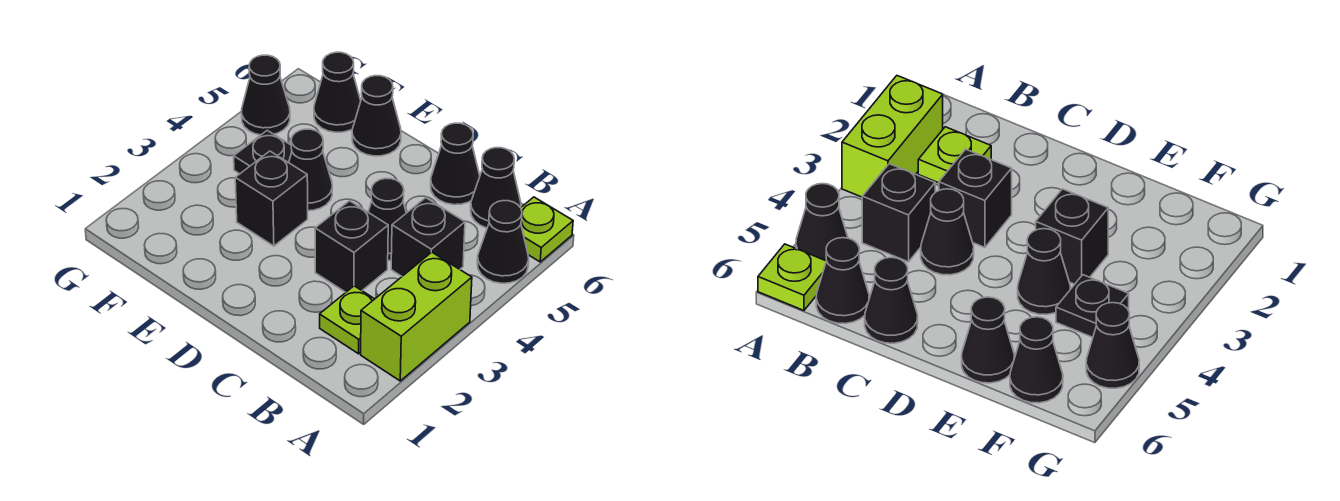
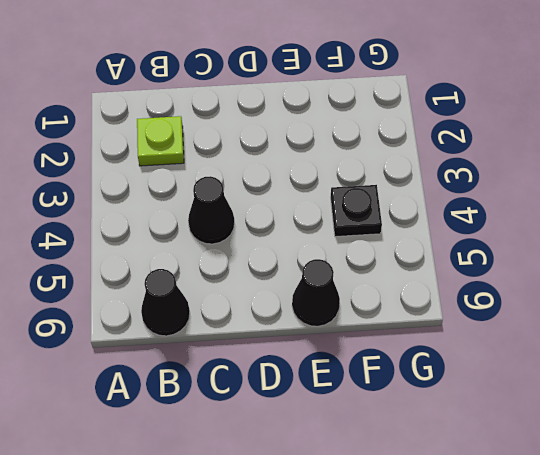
none -> lime 1x2 brick [361,252,472,381]
none -> black 1x1 cone [477,201,529,283]
none -> lime 1x1 plate [521,197,573,262]

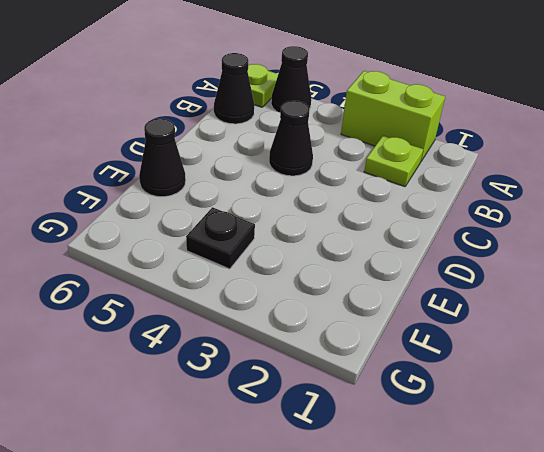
none -> black 1x1 brick [391,198,465,276]
none -> black 1x1 brick [315,201,388,292]
none -> black 1x1 cone [431,123,480,205]

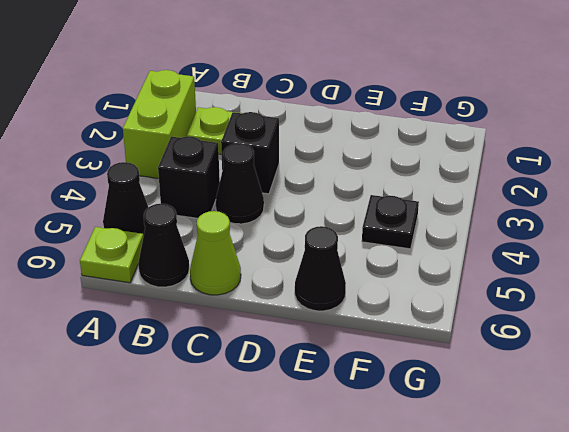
lime 1x1 cone [190,211,241,295] -> black 1x1 cone [431,123,480,205]
none -> black 1x1 brick [235,151,308,246]
none -> black 1x1 cone [289,129,332,211]
none -> black 1x1 cone [314,52,361,132]

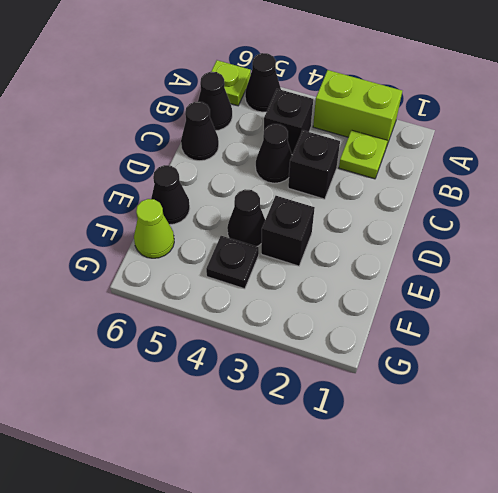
lime 1x1 cone [134,199,174,258] -> black 1x1 cone [314,52,361,132]
none -> black 1x1 cone [242,55,290,135]

